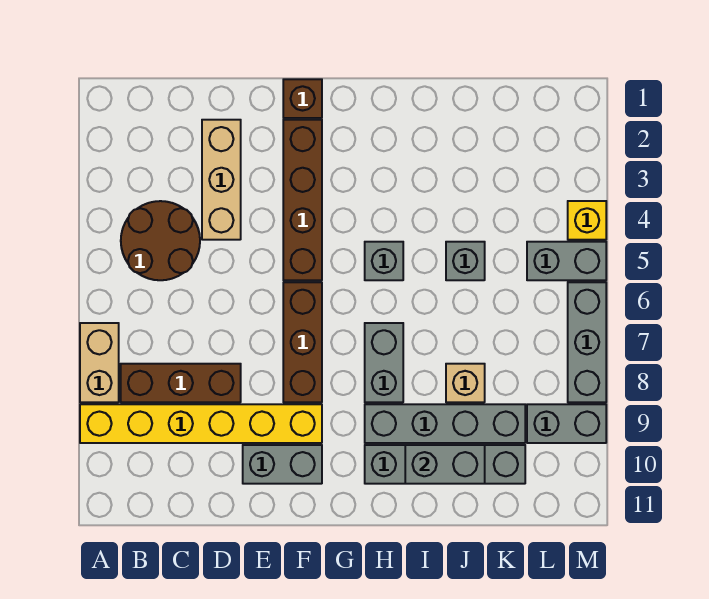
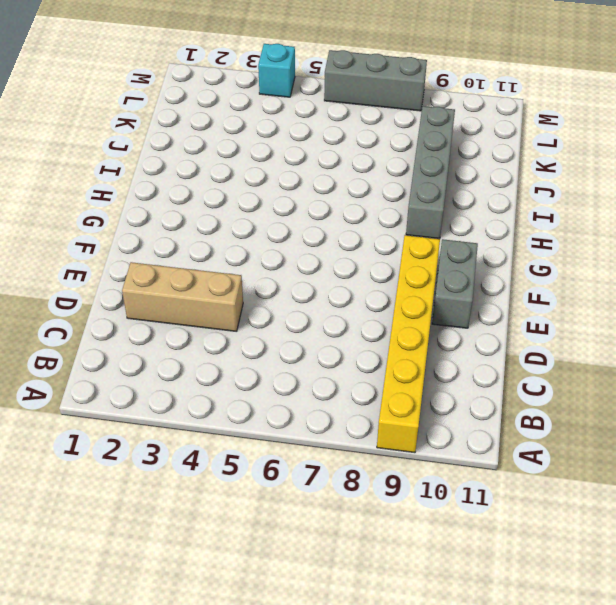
cyan 1x1 brick [258,44,295,97] -> yellow 1x1 brick [568,201,606,240]
none -> tan 1x2 brick [80,323,119,402]
none -> brown 2x2 round brick [121,201,200,280]
none -> brown 1x3 brick [121,364,241,402]

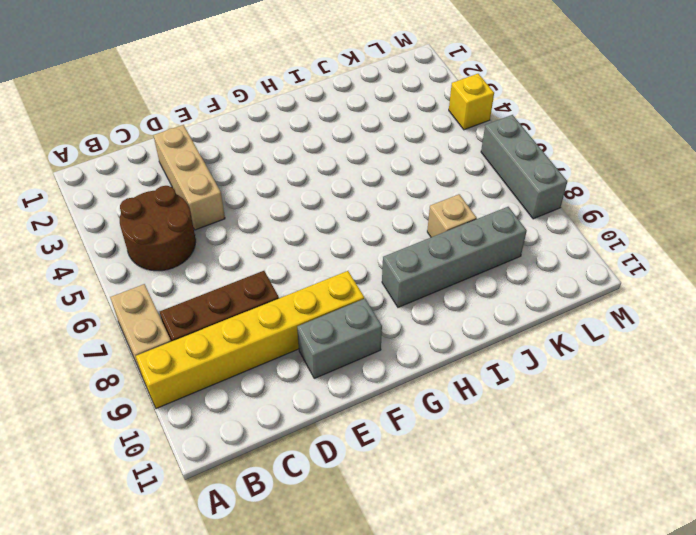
none -> brown 1x1 brick [283,79,322,118]
none -> brown 1x4 brick [283,120,322,280]
none -> brown 1x3 brick [283,282,322,402]

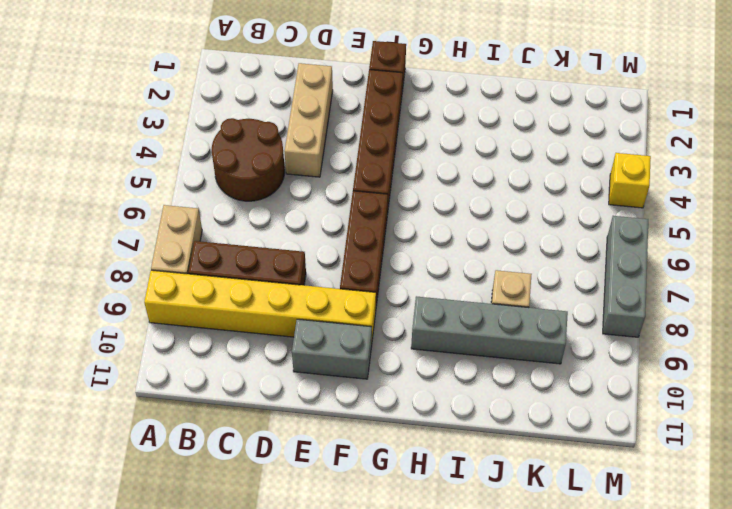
none -> grey 1x1 brick [365,242,403,280]
none -> grey 1x2 brick [365,323,403,402]
none -> grey 1x4 brick [365,445,525,484]

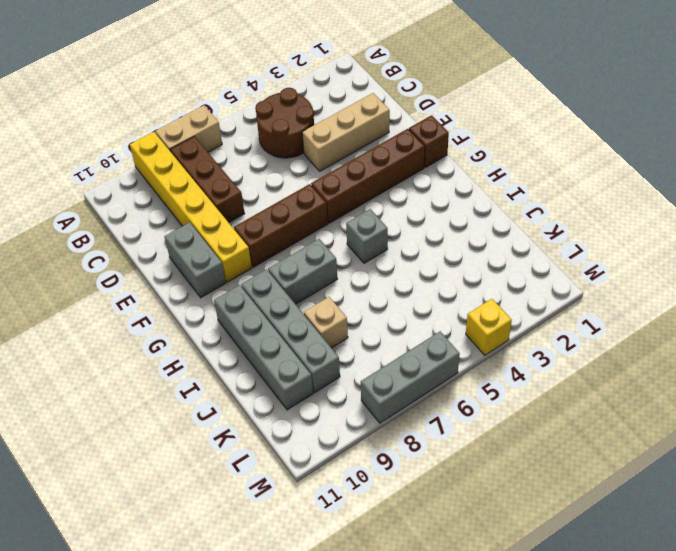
none -> grey 1x1 brick [446,242,485,280]
none -> grey 1x2 brick [527,242,606,280]
none -> grey 1x2 brick [527,404,606,443]

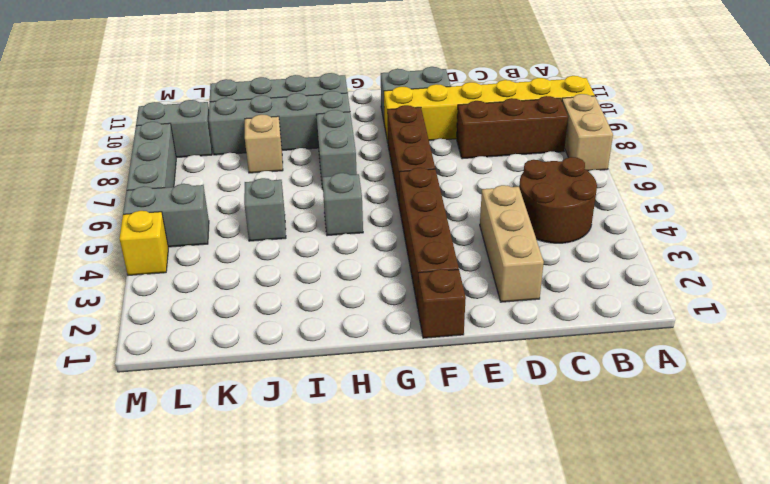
none -> grey 1x2 brick [405,445,485,484]

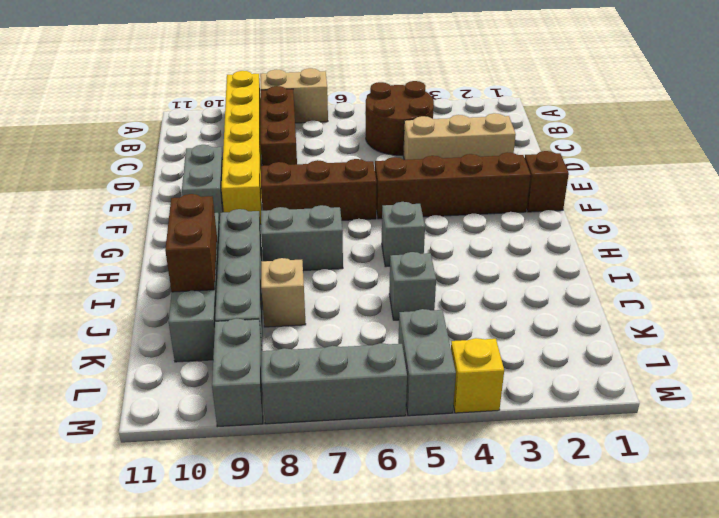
brown 1x2 brick [165,194,217,292] -> grey 1x2 brick [405,445,485,484]

